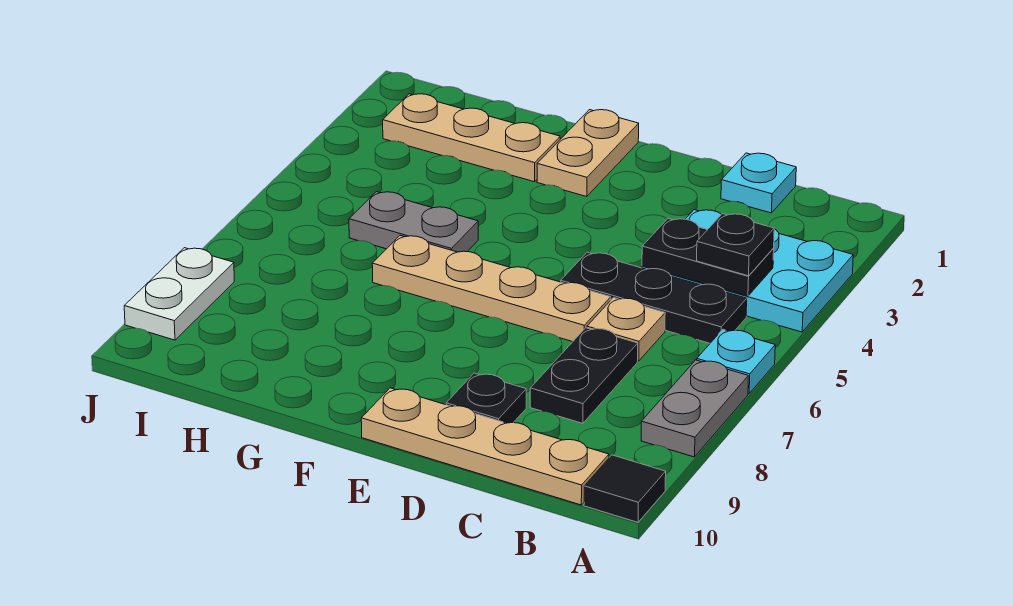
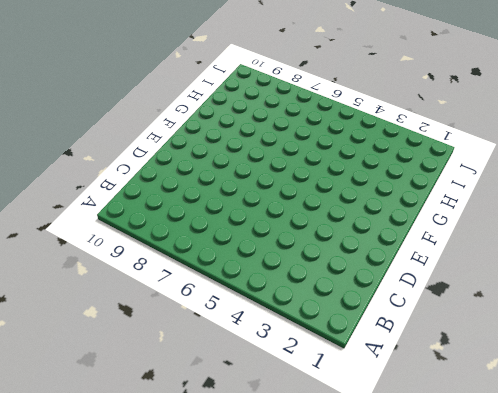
none -> cyan 2x3 plate [642,210,853,332]
none -> cyan 1x1 plate [697,330,775,394]
none -> grey 1x2 plate [641,360,748,457]

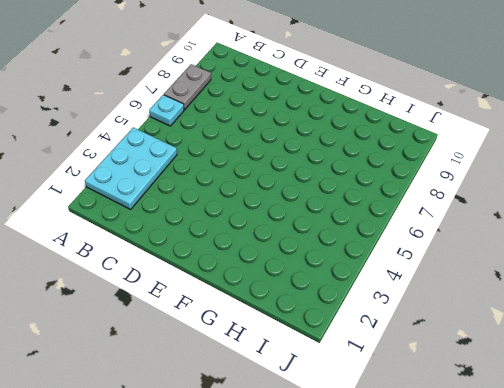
cyan 2x3 plate [85,127,177,209] -> cyan 2x3 plate turned to [642,210,853,332]
none -> black 1x1 tile [584,455,666,522]
none -> black 1x3 plate [561,252,747,343]
none -> tan 1x4 plate [361,388,609,505]

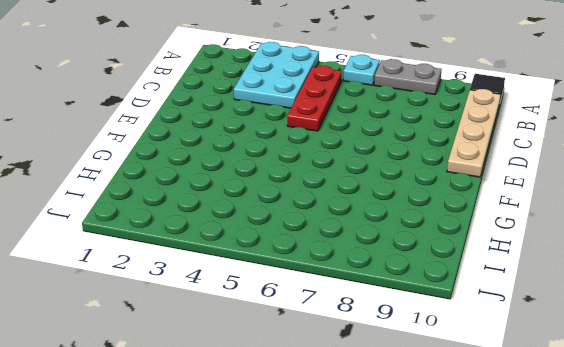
red 1x3 plate [287,66,342,131] -> black 1x3 plate [561,252,747,343]
none -> cyan 1x1 plate [721,153,796,213]
none -> tan 1x1 plate [587,298,665,361]
none -> black 1x2 plate [530,328,638,423]

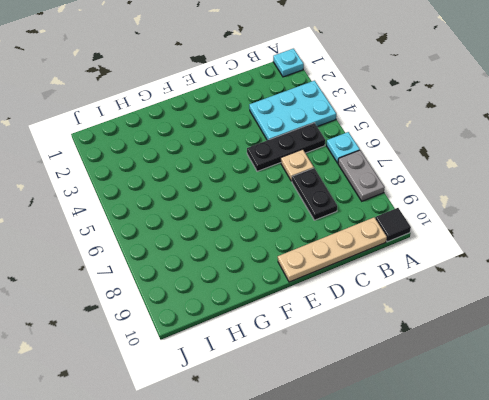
cyan 1x1 plate [273,49,304,77] -> cyan 1x1 plate moved to [721,153,796,213]
none -> tan 1x4 plate [372,236,611,342]
none -> black 1x1 plate [446,373,526,423]
none -> tan 1x2 plate [537,110,639,197]

